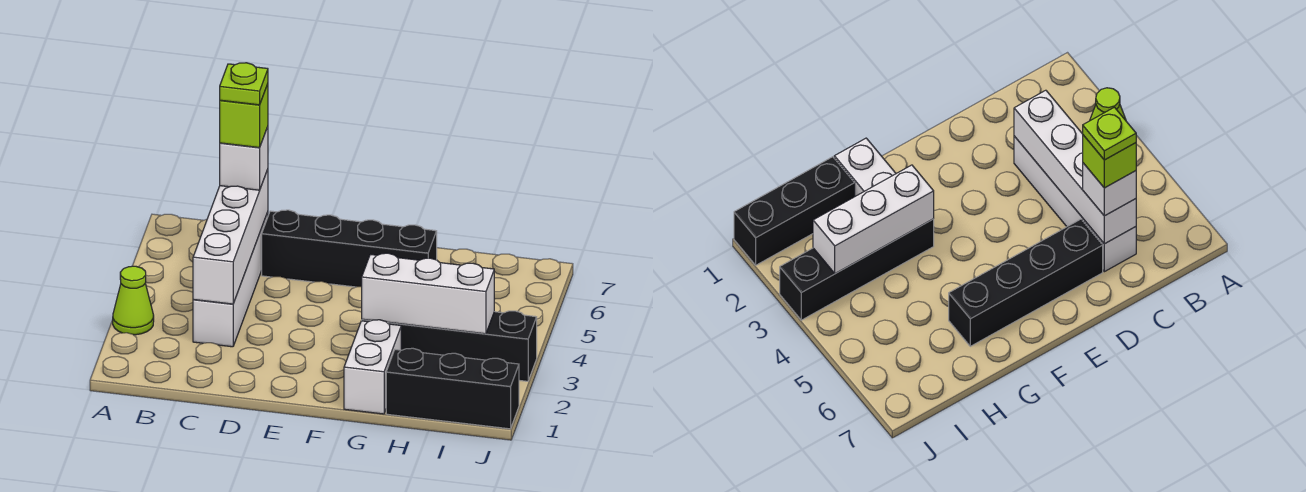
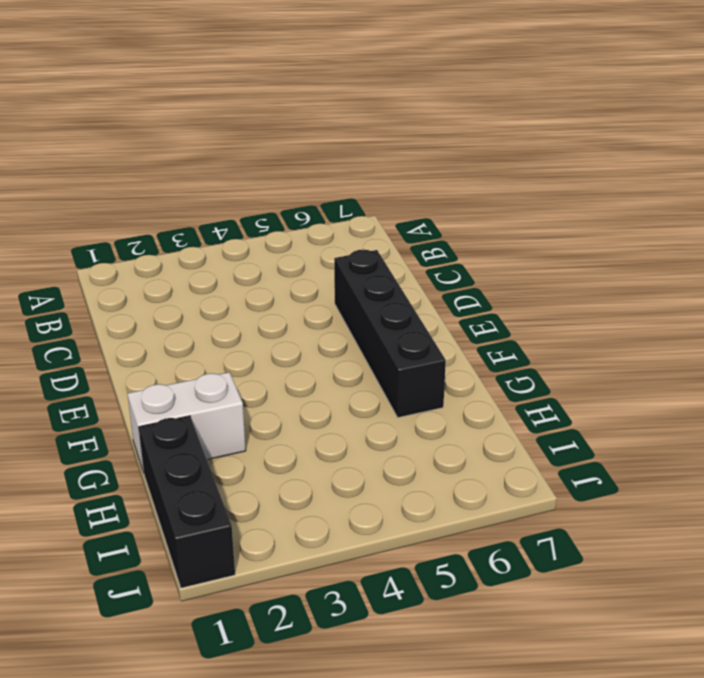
none -> lime 1x1 cone [113,266,154,335]
none -> white 1x4 brick [193,212,268,347]

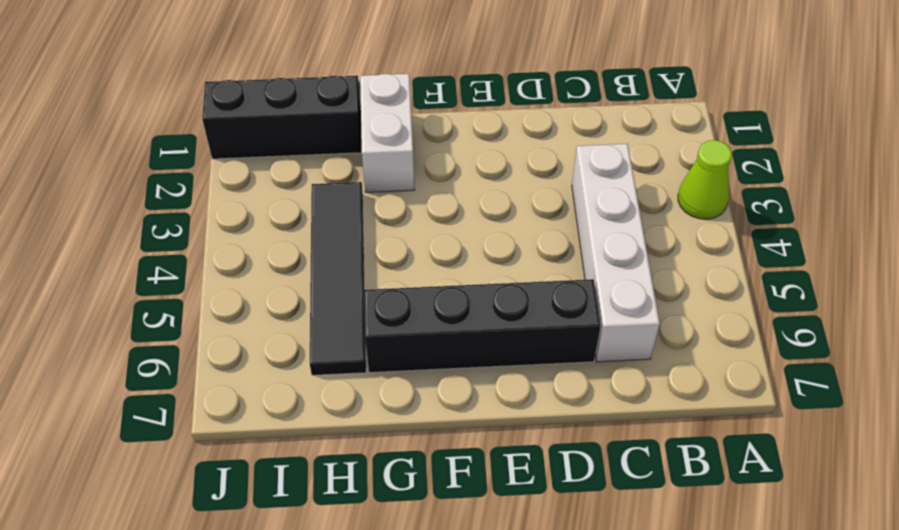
black 1x4 tile [310,182,366,375] -> black 1x4 brick [362,311,537,381]
none -> white 1x4 brick [193,169,268,304]
none -> white 1x3 brick [362,253,494,334]

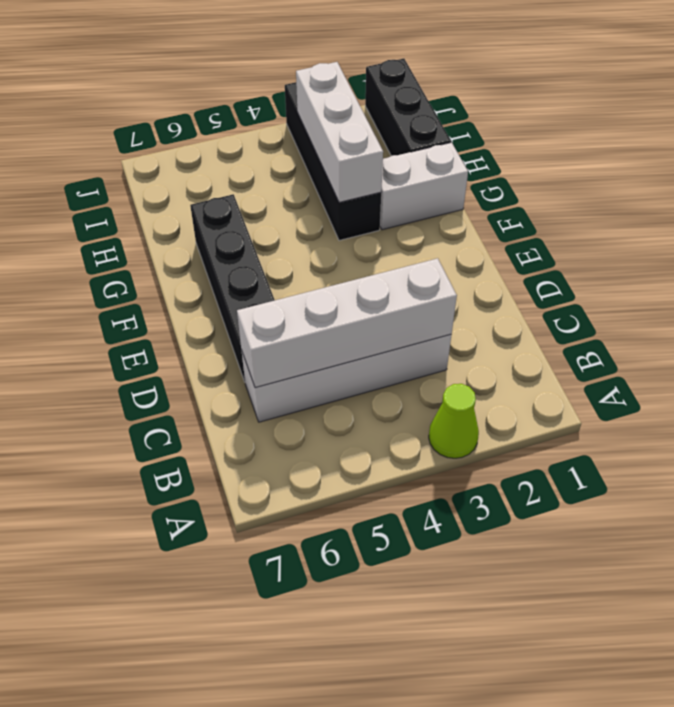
none -> white 1x1 brick [220,127,268,190]
none -> lime 1x1 brick [220,84,268,148]

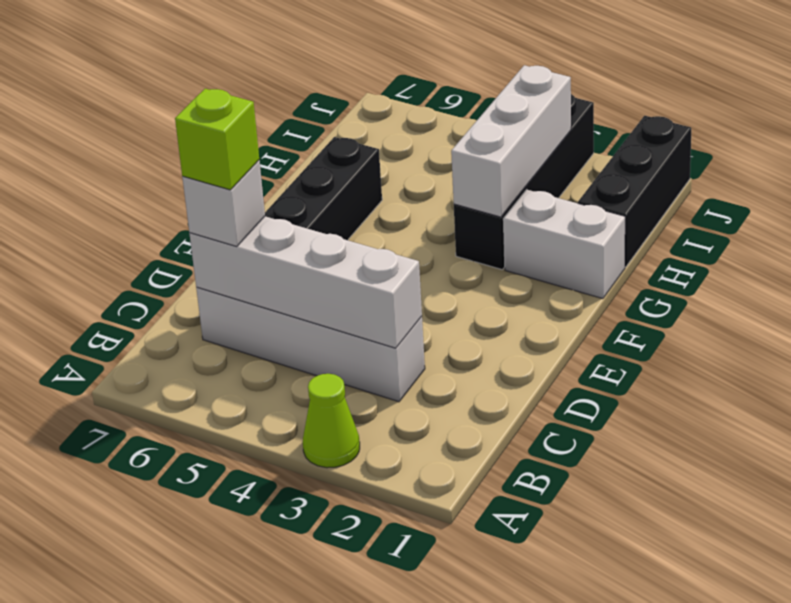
none -> lime 1x1 plate [220,63,268,105]

